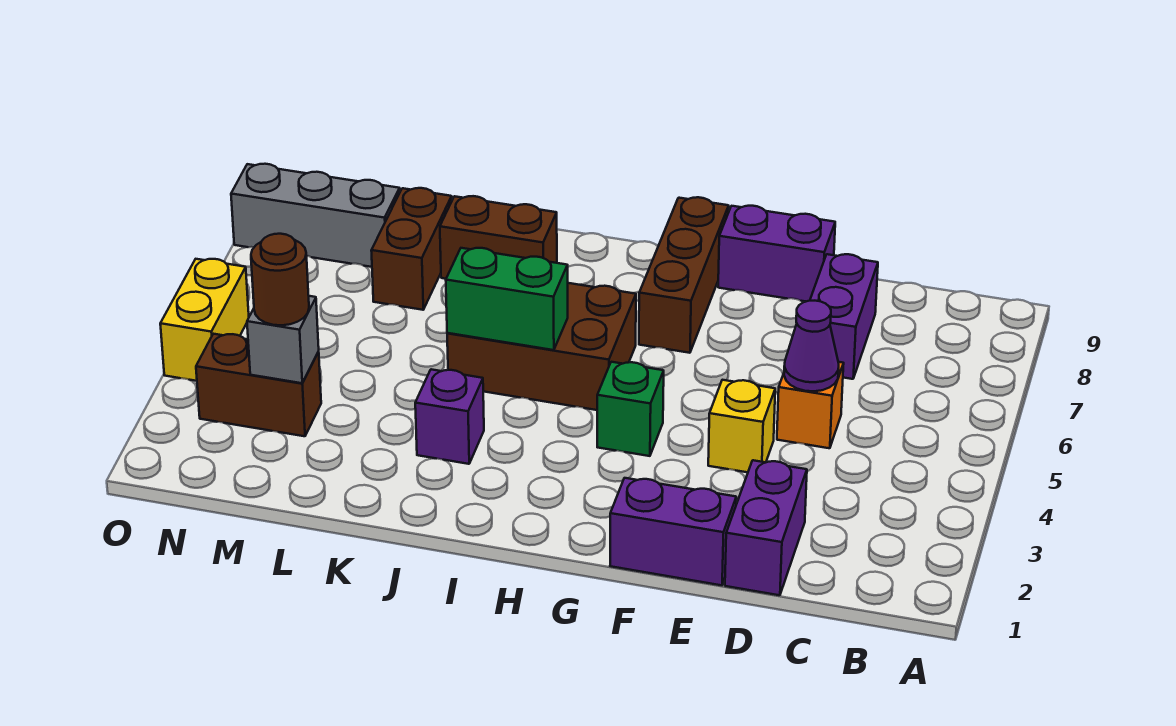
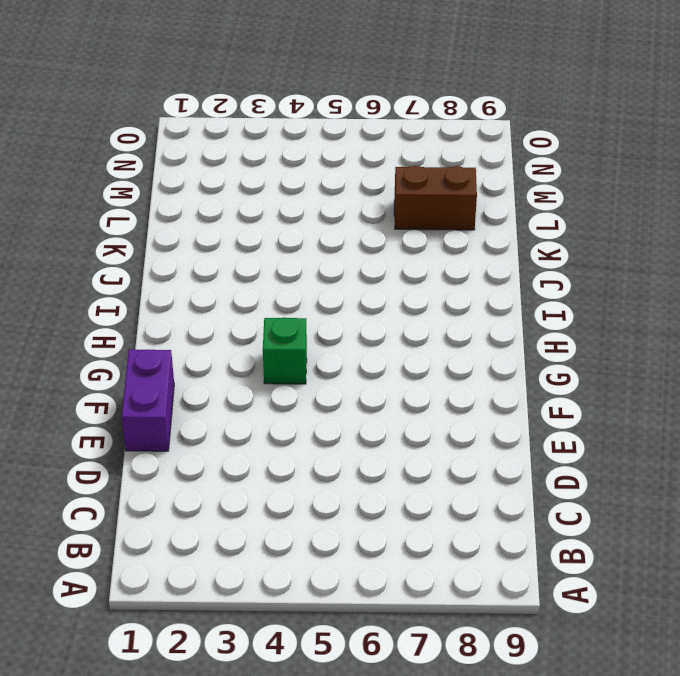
none -> purple 1x2 brick [725,460,807,595]
none -> orange 1x1 brick [777,362,844,448]
none -> purple 1x2 brick [810,254,878,379]

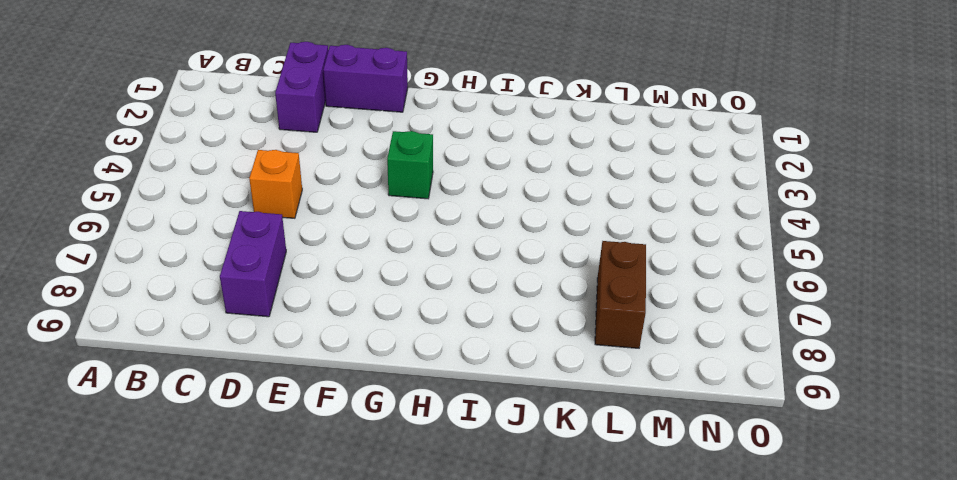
none -> yellow 1x1 brick [708,380,775,472]
none -> purple 1x2 brick [718,206,835,301]
none -> brown 1x3 brick [639,197,729,353]

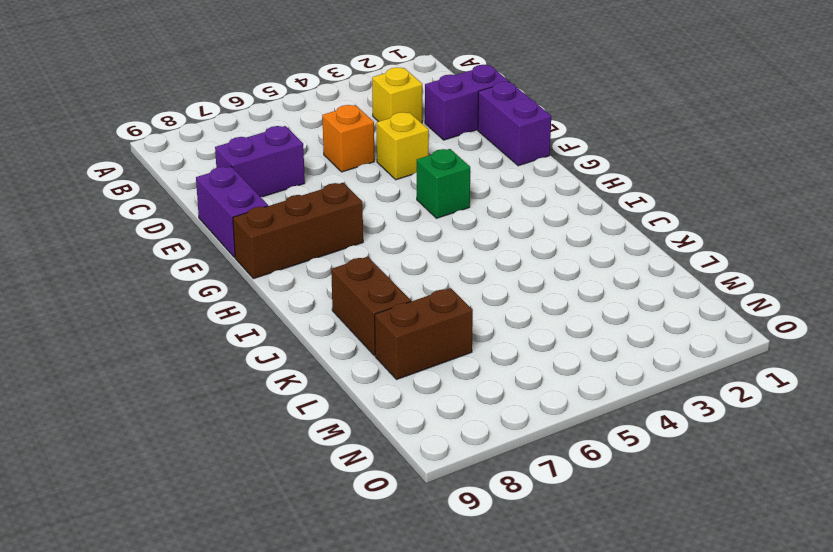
yellow 1x1 brick [372,67,422,123] -> none
none -> brown 2x3 brick [447,283,636,410]
none -> purple 1x1 brick [415,369,484,464]
none -> brown 1x2 brick [196,334,321,436]

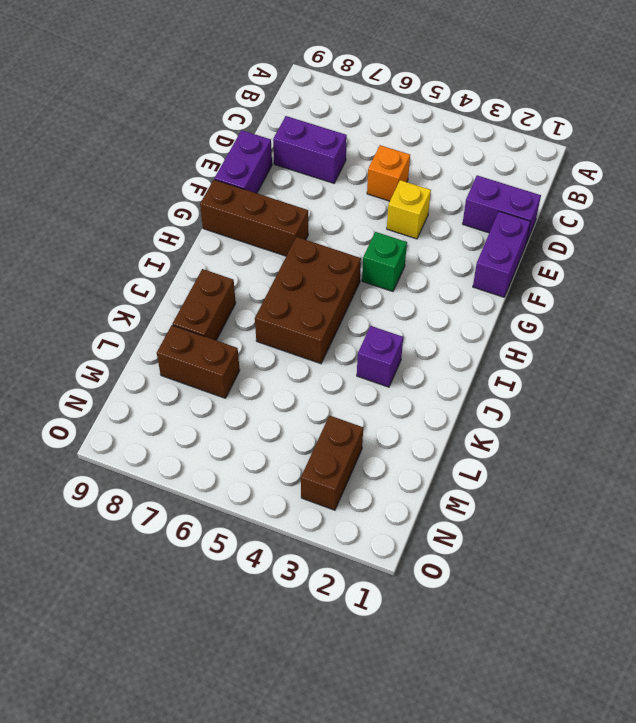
none -> grey 1x3 brick [231,164,400,267]
none -> yellow 1x2 brick [160,259,249,381]
none -> purple 1x1 cone [784,301,839,391]

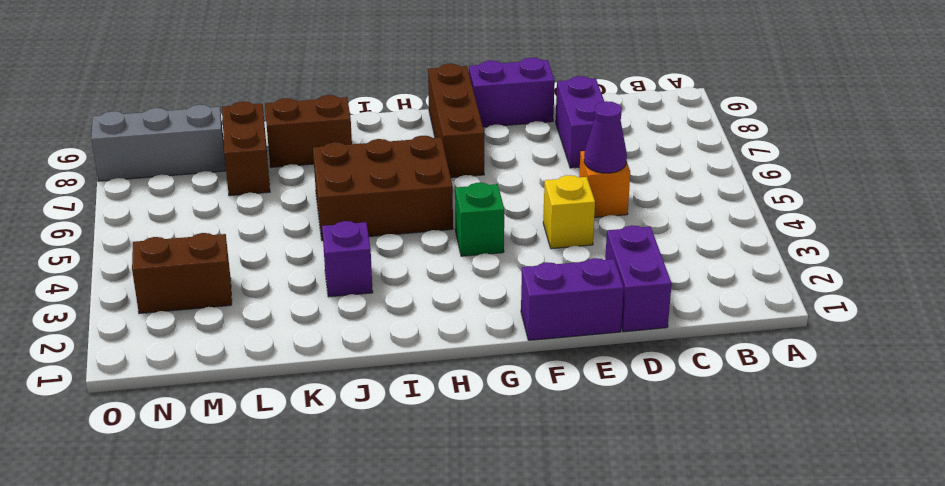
none -> yellow 1x2 brick [160,259,249,381]
none -> green 1x2 brick [446,248,568,350]
none -> grey 1x1 brick [247,296,319,383]

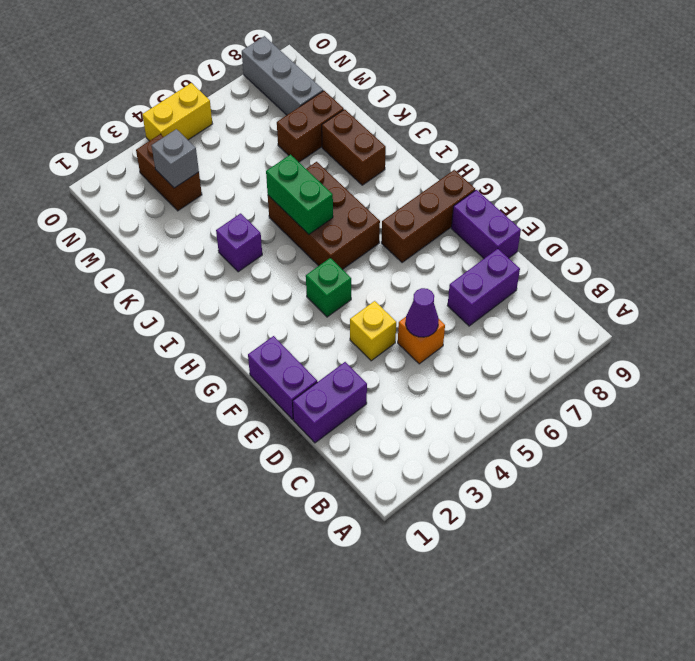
none -> brown 1x1 round brick [251,234,309,325]

